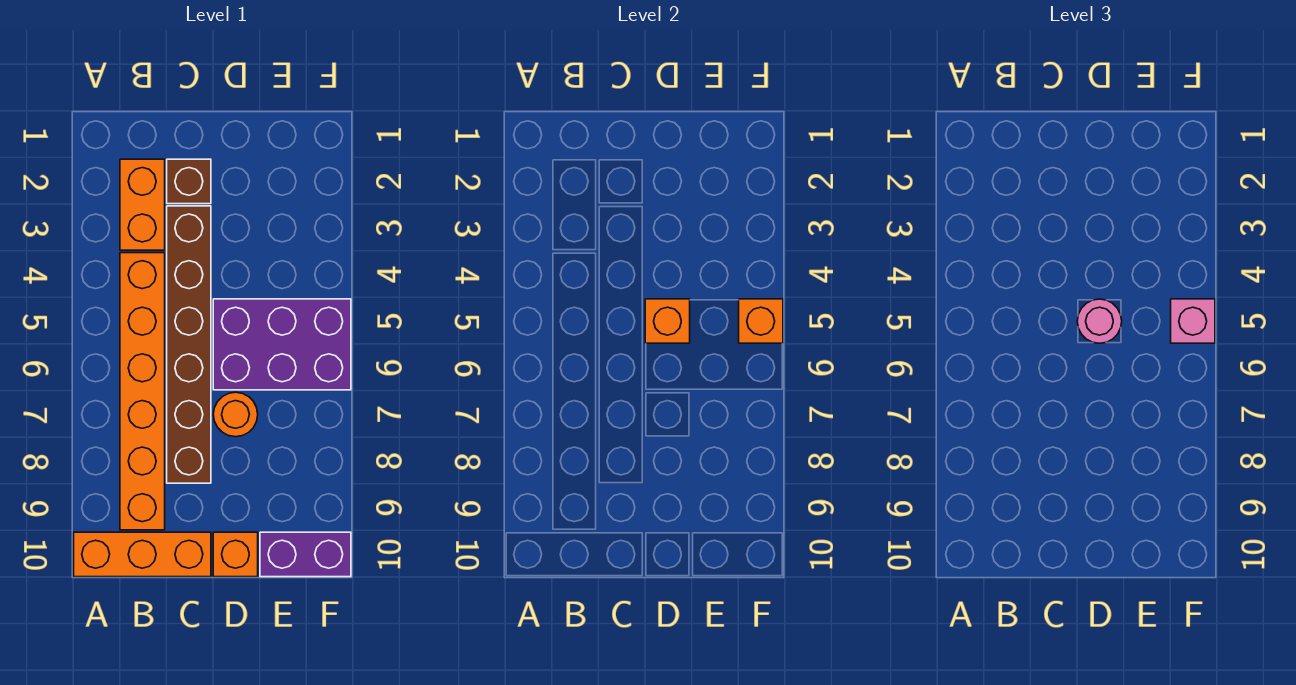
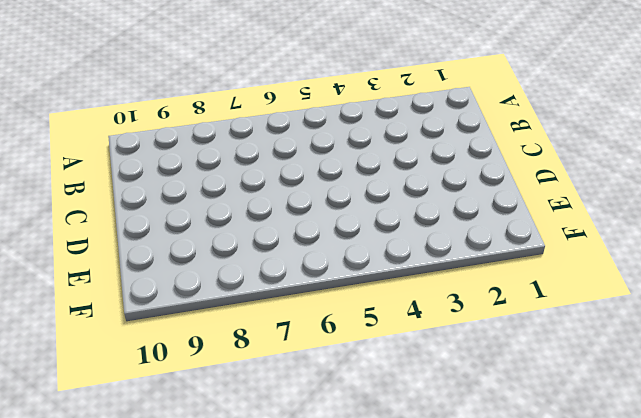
none -> orange 1x3 brick [74,532,211,577]
none -> orange 1x2 brick [120,159,165,250]
none -> orange 1x6 brick [120,253,165,530]

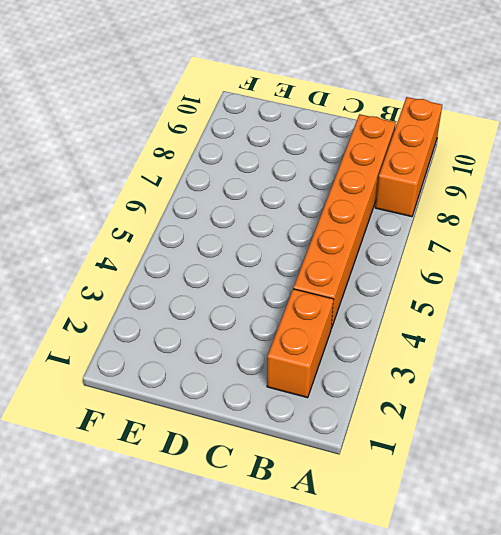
orange 1x3 brick [375,97,442,217] -> orange 1x3 brick turned to [74,532,211,577]
none -> brown 1x1 brick [167,159,211,204]
none -> brown 1x6 brick [167,206,211,483]
none -> purple 2x3 brick [213,299,351,390]

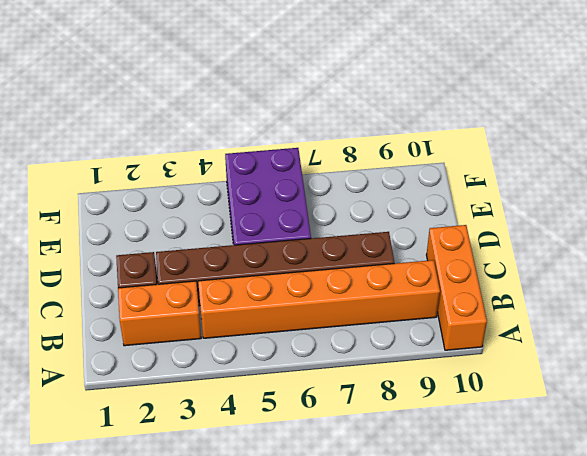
none -> orange 1x1 round brick [213,392,258,437]
none -> orange 1x1 brick [213,532,258,577]
none -> purple 1x2 brick [260,532,351,577]

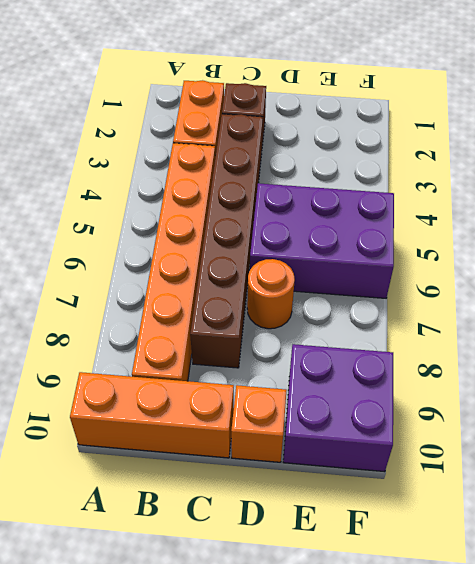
purple 2x2 brick [283,344,393,472] -> purple 1x2 brick [260,532,351,577]
none -> orange 1x1 brick [645,299,690,343]
none -> orange 1x1 brick [739,299,783,343]
none -> pink 1x1 round brick [1077,299,1122,343]

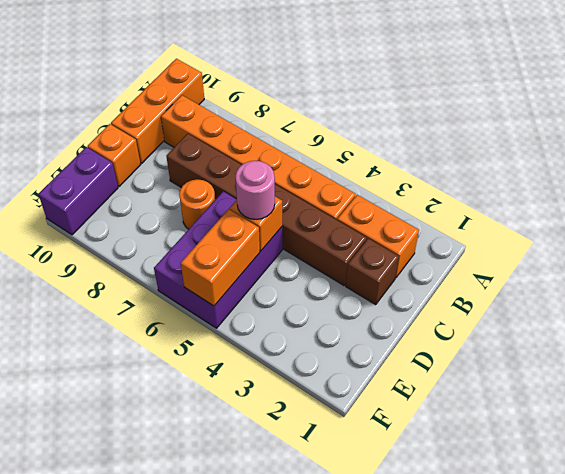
orange 1x2 brick [181,209,260,306] -> orange 1x1 brick [739,299,783,343]
none -> pink 1x1 brick [1171,299,1215,343]

